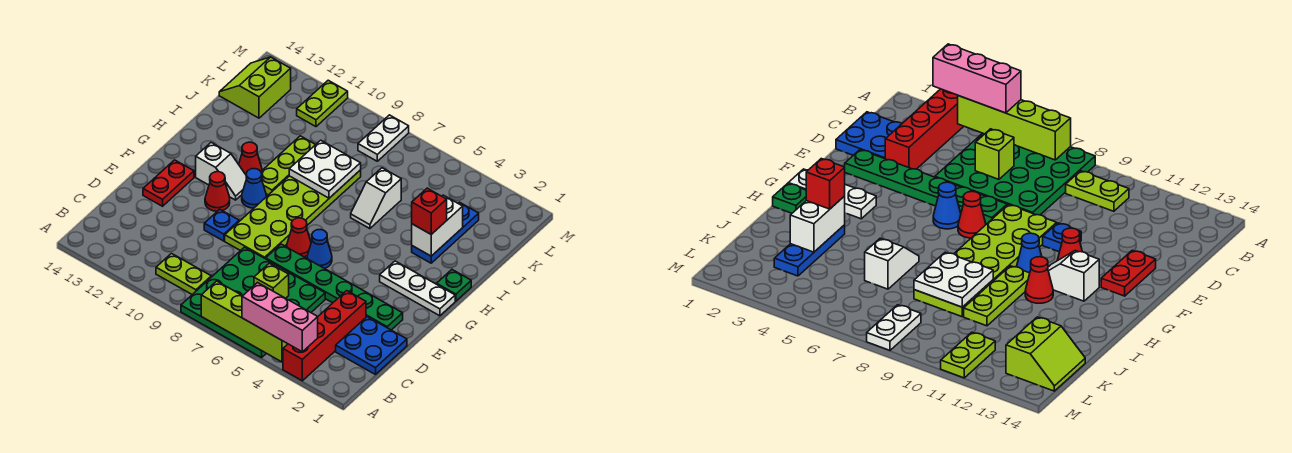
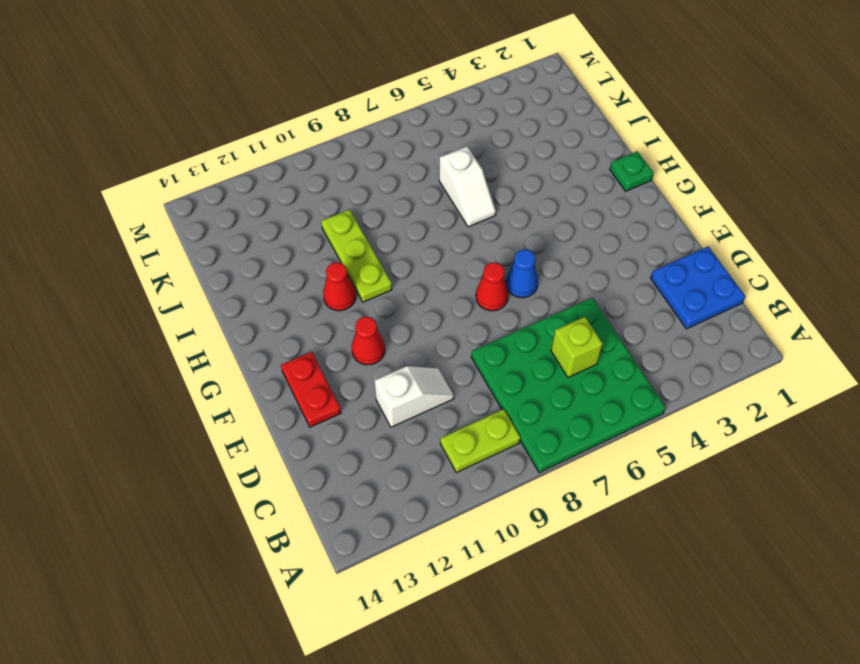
white 1x2 slope [374,366,454,427] -> white 1x2 slope moved to [196,143,246,200]
none -> red 1x4 brick [283,291,366,381]
none -> green 1x6 plate [266,244,403,330]
none -> lime 2x6 plate [225,170,361,259]

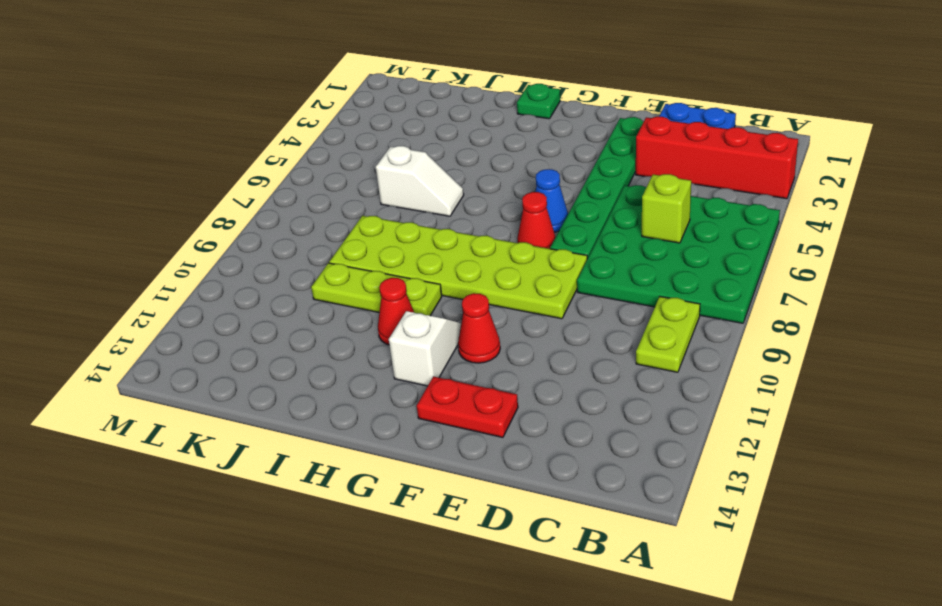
none -> blue 1x1 plate [204,209,239,241]
none -> white 1x3 plate [380,261,455,316]
none -> blue 1x1 cone [242,169,266,208]

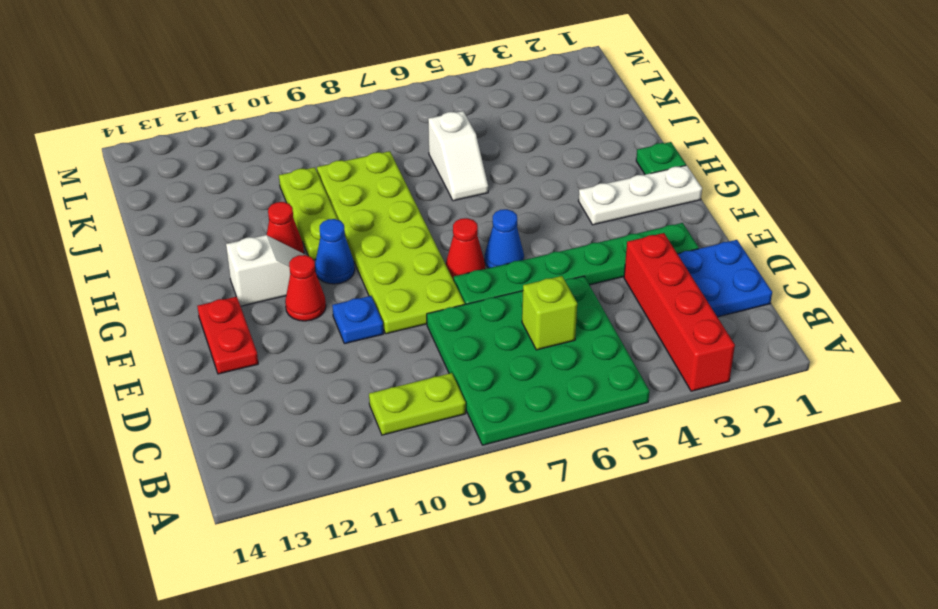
none -> blue 1x3 plate [412,202,479,263]
none -> lime 2x2 slope [219,57,291,118]
none -> white 1x2 plate [358,115,409,161]

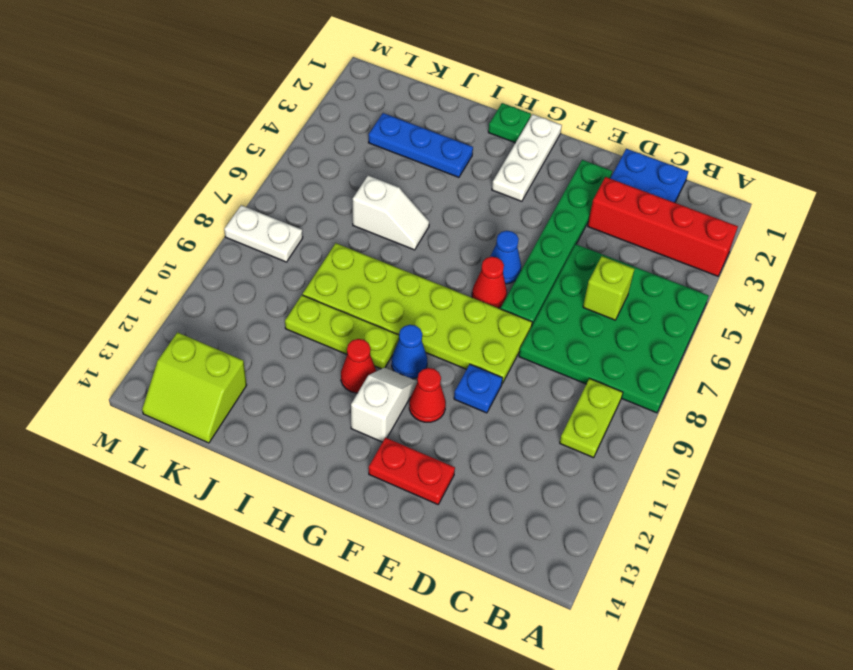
none -> lime 1x2 plate [297,80,348,127]
none -> lime 1x4 brick [201,281,287,362]
none -> white 1x2 brick [412,195,463,256]

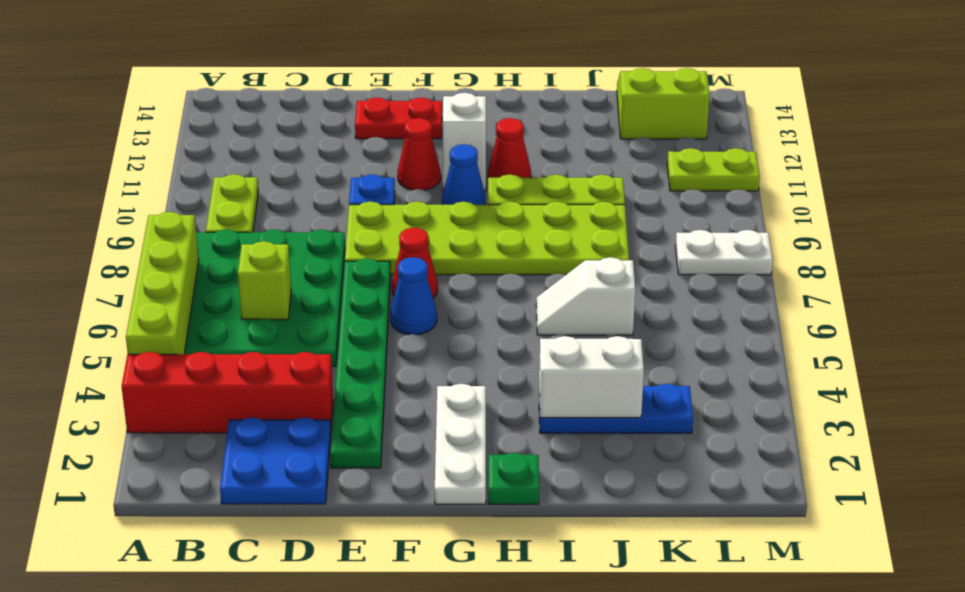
none -> white 2x2 plate [289,140,361,198]
none -> pink 1x3 brick [242,283,318,352]
none -> red 1x1 brick [412,188,447,234]

